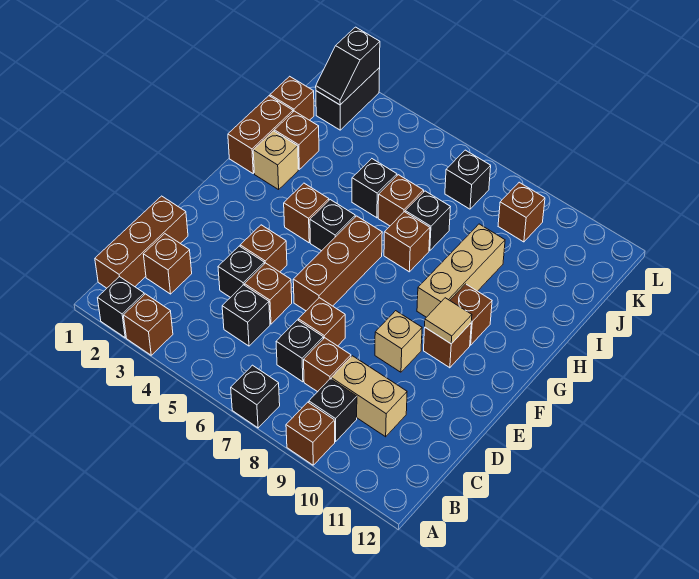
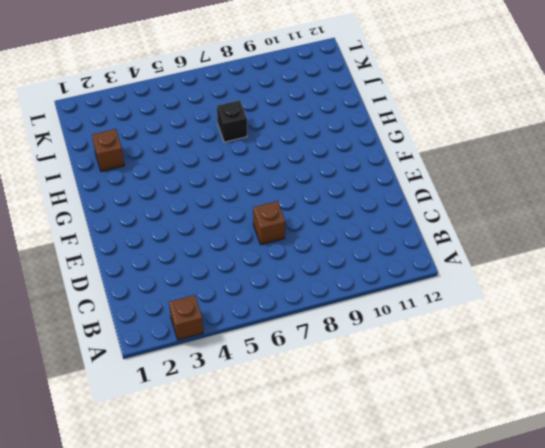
none -> black 1x1 brick [98,277,144,338]
none -> black 1x1 brick [231,365,280,428]
none -> brown 1x1 brick [286,402,335,465]
none -> brown 1x3 brick [95,196,188,288]

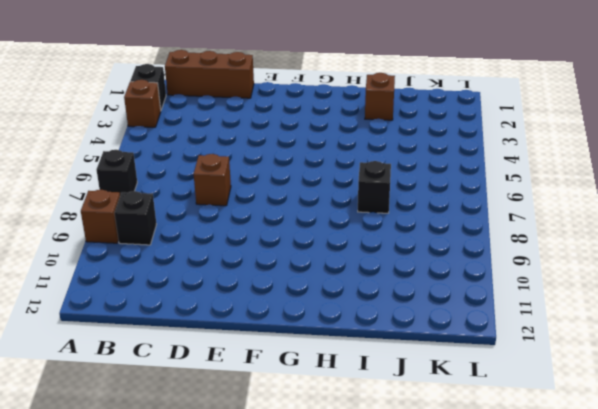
none -> brown 1x1 brick [143,234,192,294]
none -> black 1x1 brick [222,285,270,346]
none -> black 1x1 brick [276,320,323,382]
none -> brown 1x1 brick [304,338,351,392]

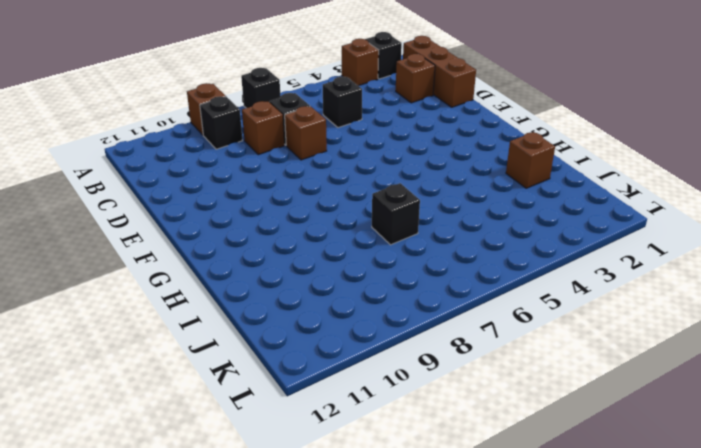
none -> tan 1x2 brick [331,356,407,437]
none -> black 1x1 brick [218,246,264,298]
none -> brown 1x1 brick [245,263,292,324]
none -> brown 1x1 brick [240,225,287,272]

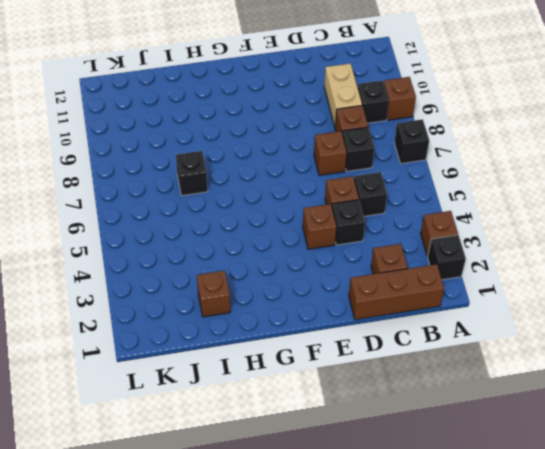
none -> brown 1x3 brick [293,216,382,311]
none -> tan 1x1 brick [375,311,422,372]
none -> brown 1x1 brick [424,323,471,368]
none -> brown 1x1 brick [284,183,329,243]

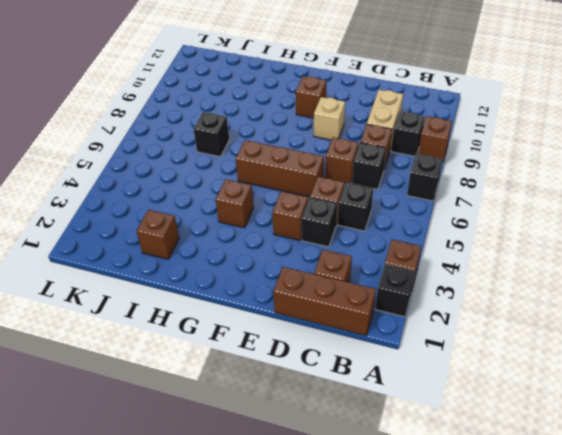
none -> black 1x1 brick [310,200,355,251]
none -> tan 1x3 brick [417,224,505,317]
none -> brown 1x1 brick [450,284,492,345]
none -> brown 1x2 brick [228,96,293,173]

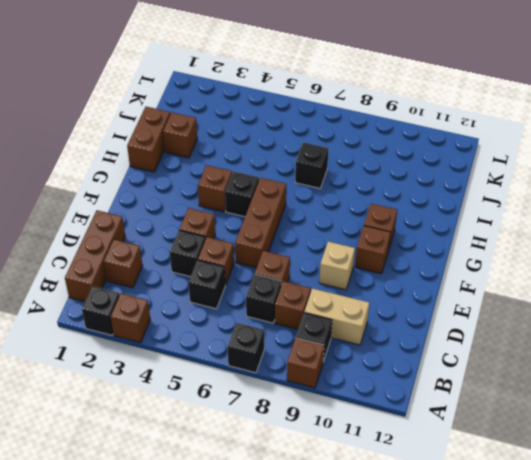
none -> tan 1x3 brick [417,224,505,317]
none -> tan 1x1 brick [253,131,298,190]
none -> brown 1x1 brick [384,212,430,272]
none -> black 1x1 brick [352,159,397,218]

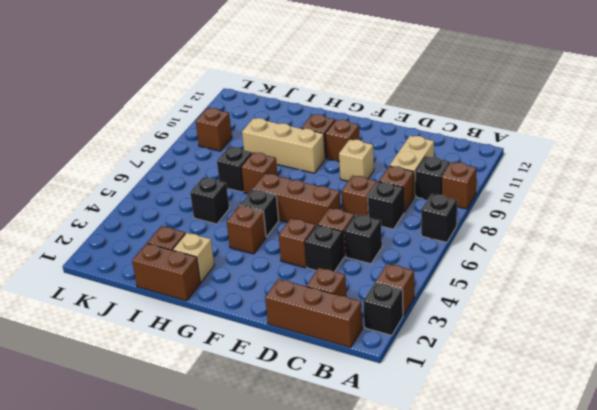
none -> brown 1x1 brick [378,175,424,226]
none -> brown 1x1 brick [270,76,314,120]
none -> black 1x2 brick [316,68,380,130]
none -> black 1x1 brick [445,150,491,209]

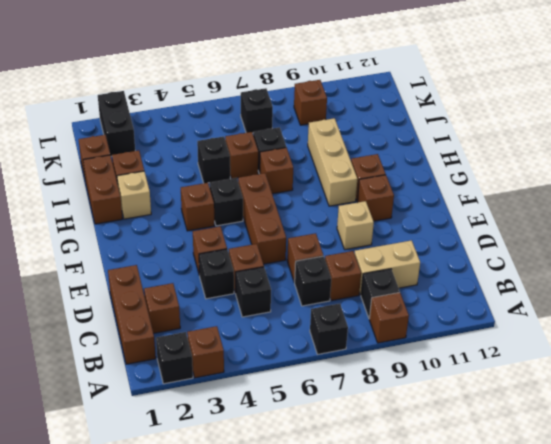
none -> tan 1x1 tile [425,298,472,344]
none -> black 1x2 slope [316,27,380,105]

